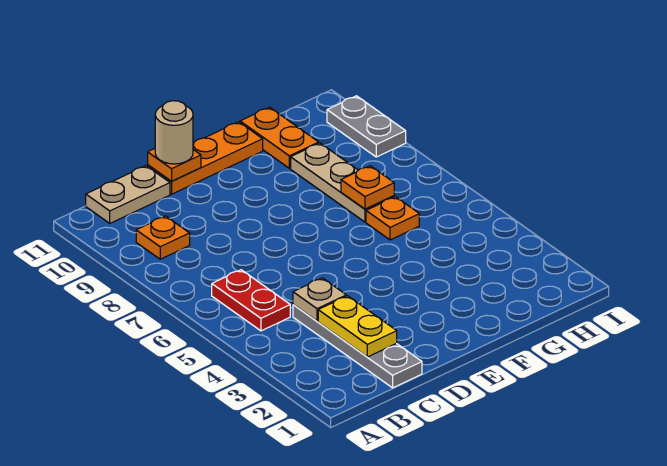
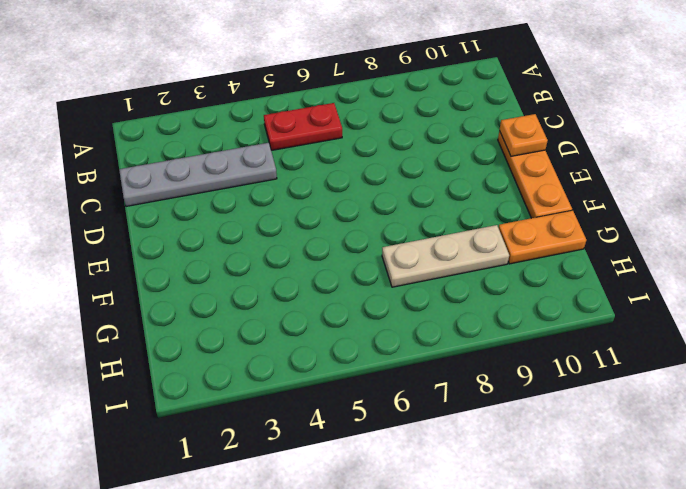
none -> orange 1x1 plate [136,216,190,259]
none -> tan 1x2 plate [86,166,170,223]
none -> orange 1x1 plate [366,197,419,240]

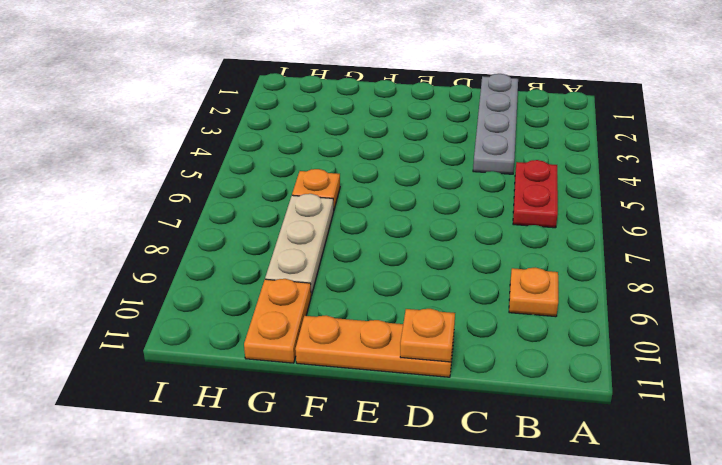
none -> tan 1x2 plate [86,166,170,223]
none -> grey 1x2 plate [327,96,406,157]
none -> yellow 1x2 plate [318,296,397,357]

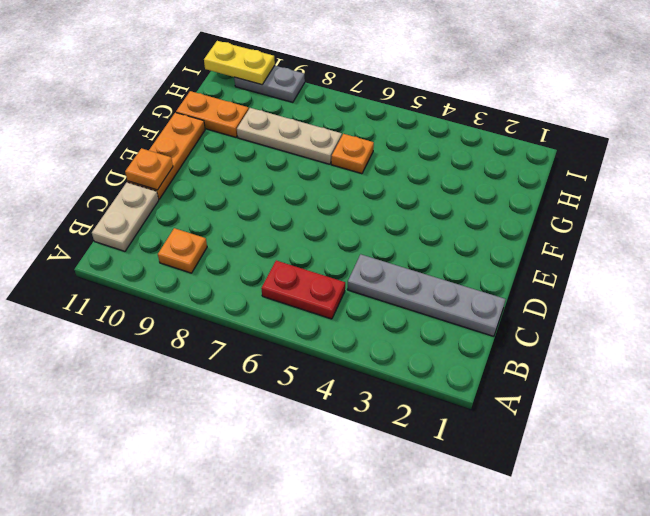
yellow 1x2 plate [204,41,275,85] -> yellow 1x2 plate moved to [318,296,397,357]
none -> tan 1x1 plate [293,278,346,321]
none -> orange 1x1 plate [341,166,394,209]
none -> tan 1x1 round brick [155,101,193,164]

